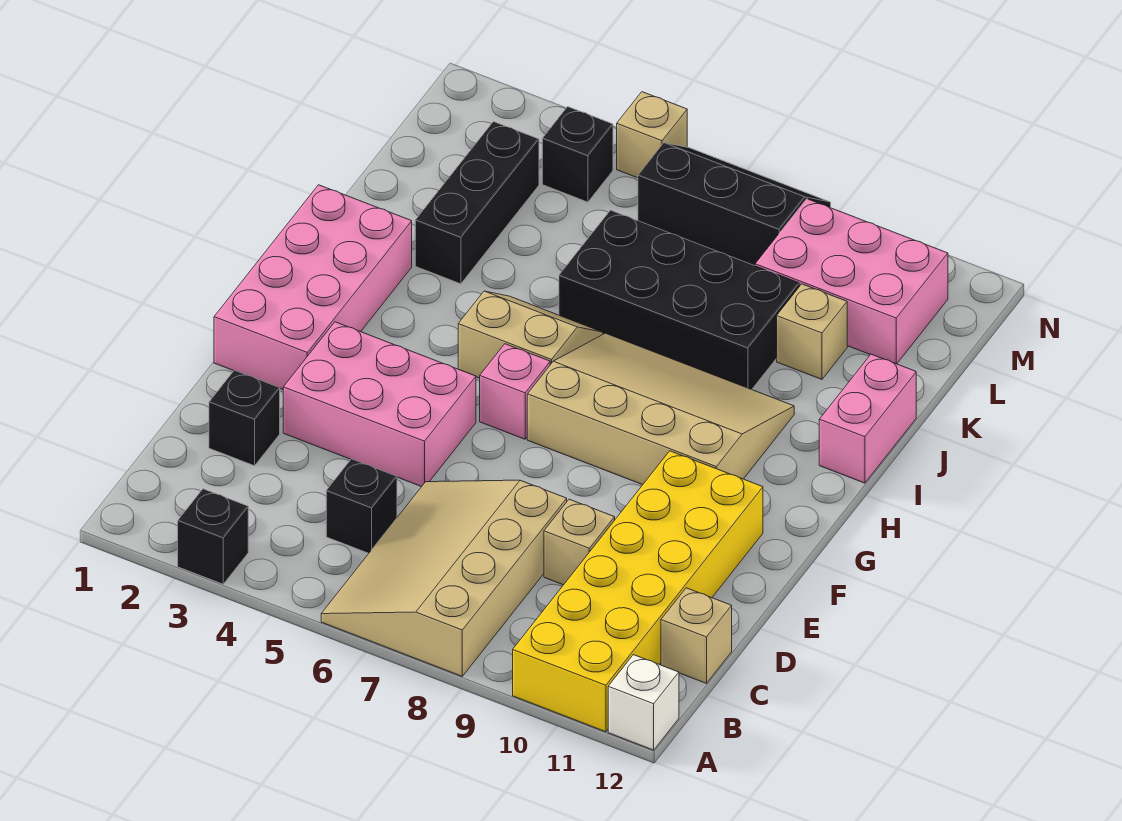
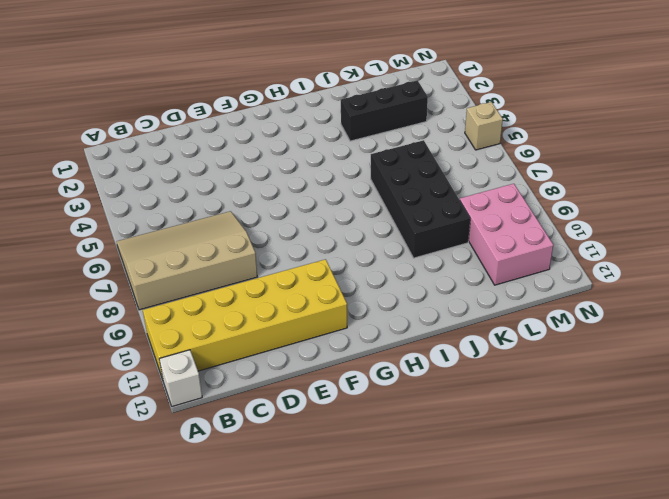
none -> black 1x1 brick [178,489,248,584]
none -> black 1x1 brick [326,459,397,553]
none -> tan 1x1 brick [661,588,732,683]

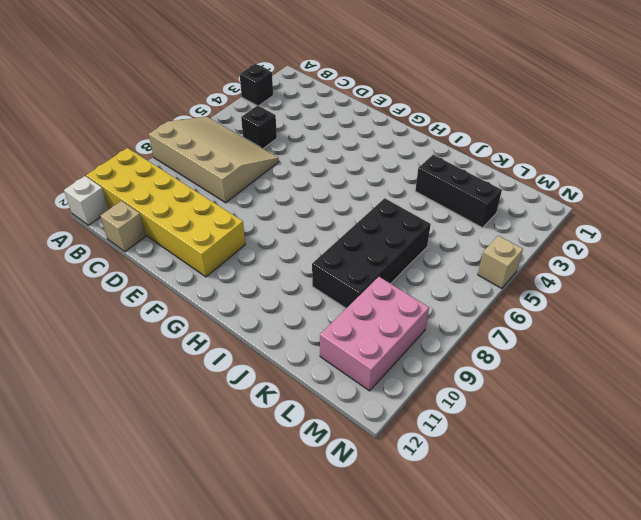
none -> black 1x1 brick [209,370,280,466]
none -> tan 1x1 brick [544,499,615,585]
none -> pink 2x3 brick [283,322,476,487]

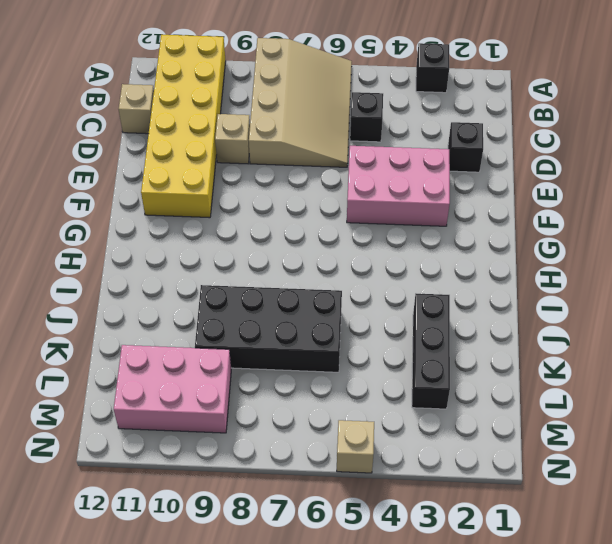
none -> white 1x1 brick [608,655,679,750]
none -> pink 2x4 brick [214,185,412,390]
none -> pink 1x1 brick [480,344,550,439]

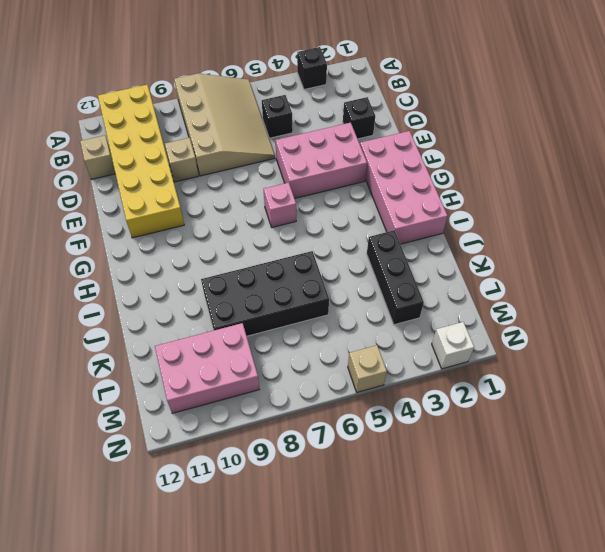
white 1x1 brick [432,322,474,369] -> white 1x1 brick moved to [608,655,679,750]
none -> tan 3x4 slope [527,333,794,485]
none -> tan 2x2 slope [458,291,603,378]
none -> pink 1x2 brick [819,354,916,483]

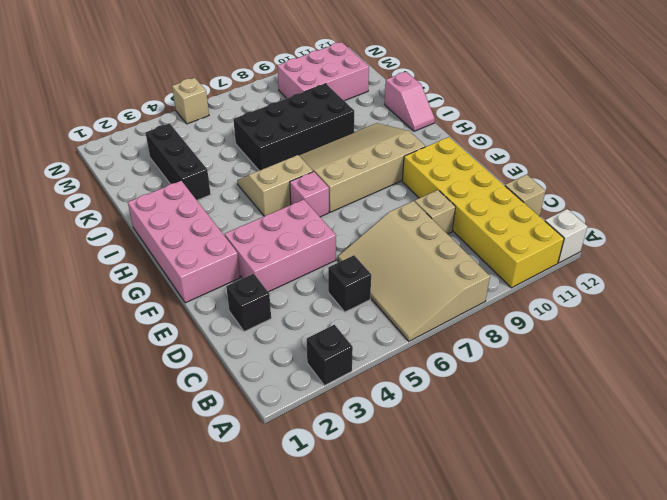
pink 1x2 slope [384,72,435,131] -> pink 1x2 brick [819,354,916,483]
none -> tan 1x1 brick [777,284,847,379]
none -> black 1x1 brick [542,107,613,202]
none -> black 2x3 slope [638,143,831,266]

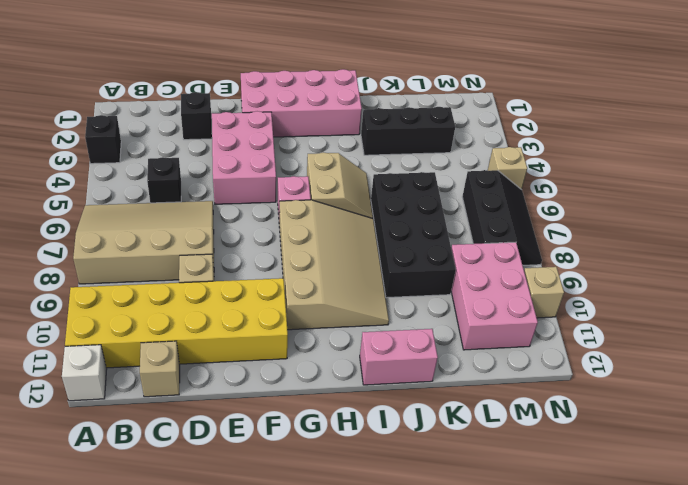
tan 1x1 brick [524,267,564,318] -> tan 1x1 brick moved to [777,284,847,379]
none -> black 1x1 brick [542,107,613,202]

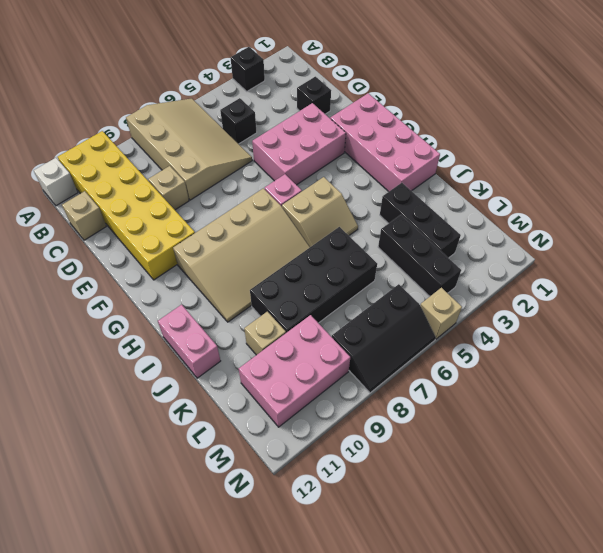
black 1x3 brick [378,215,461,296] -> black 1x1 brick [542,107,613,202]

